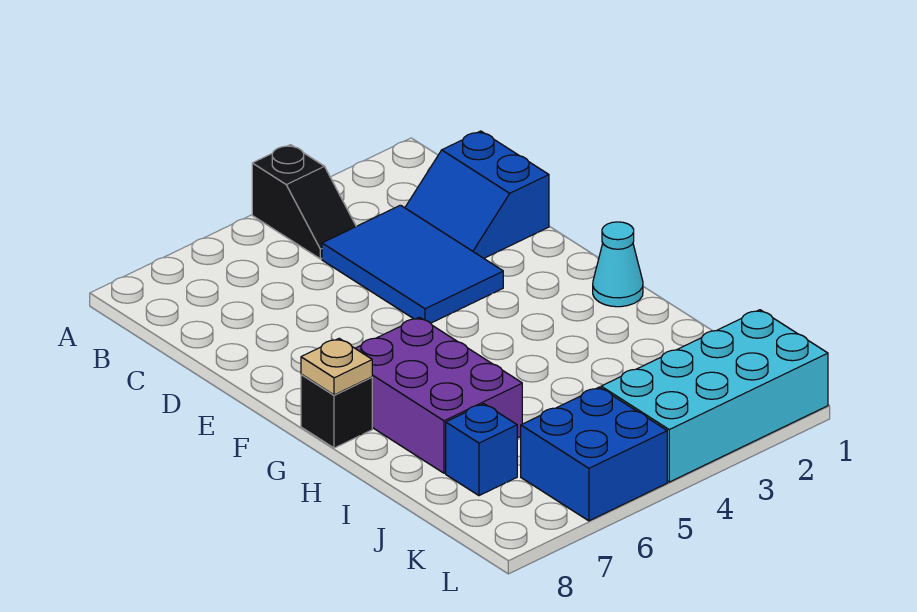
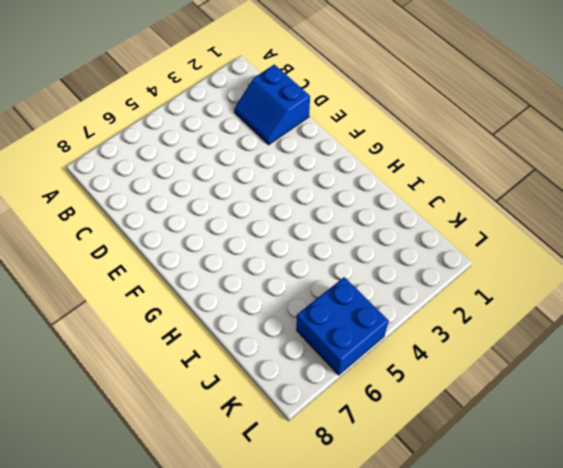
none -> black 1x2 slope [252,145,356,259]
none -> blue 2x3 tile [322,205,503,323]

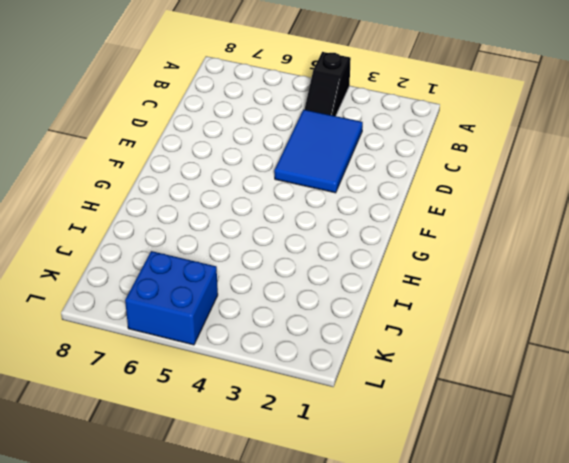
none -> blue 2x2 slope [405,131,549,258]
none -> cyan 1x1 cone [593,222,643,307]

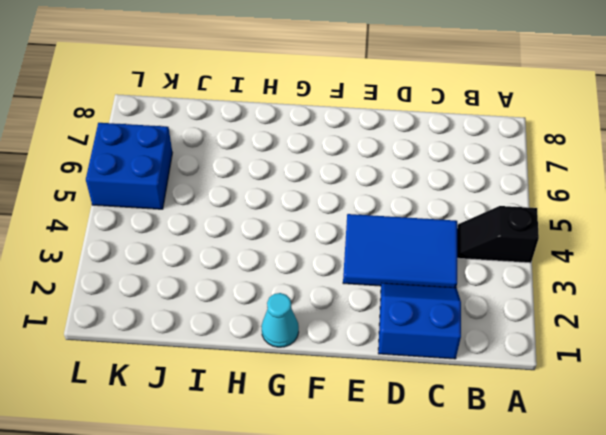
none -> purple 2x3 brick [355,317,522,473]
none -> black 1x1 brick [301,374,372,448]

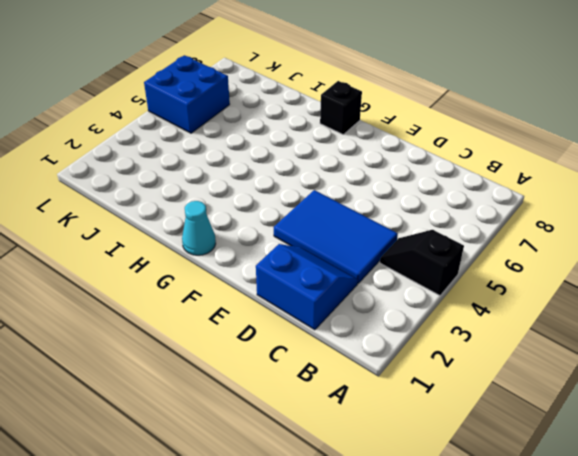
none -> purple 2x3 brick [355,317,522,473]
none -> blue 1x1 brick [446,404,517,496]

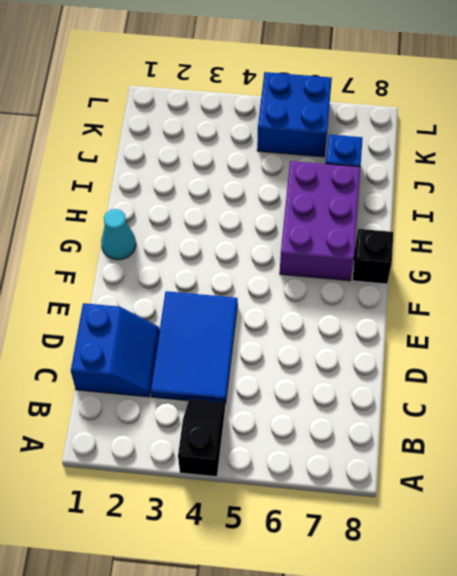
none -> cyan 2x4 brick [601,310,828,482]
none -> tan 1x1 plate [301,338,372,395]

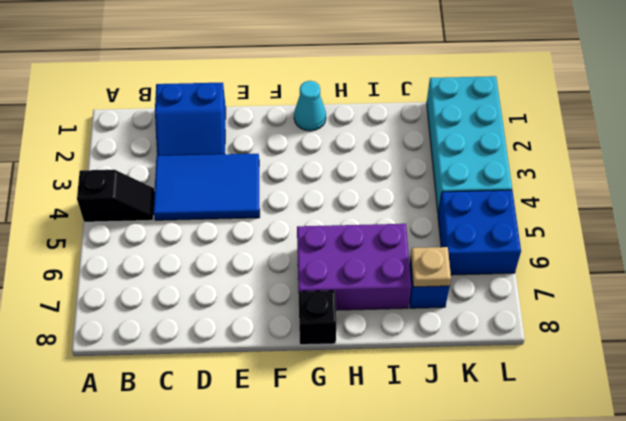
tan 1x1 plate [411,247,451,287] -> tan 1x1 plate moved to [301,338,372,395]

